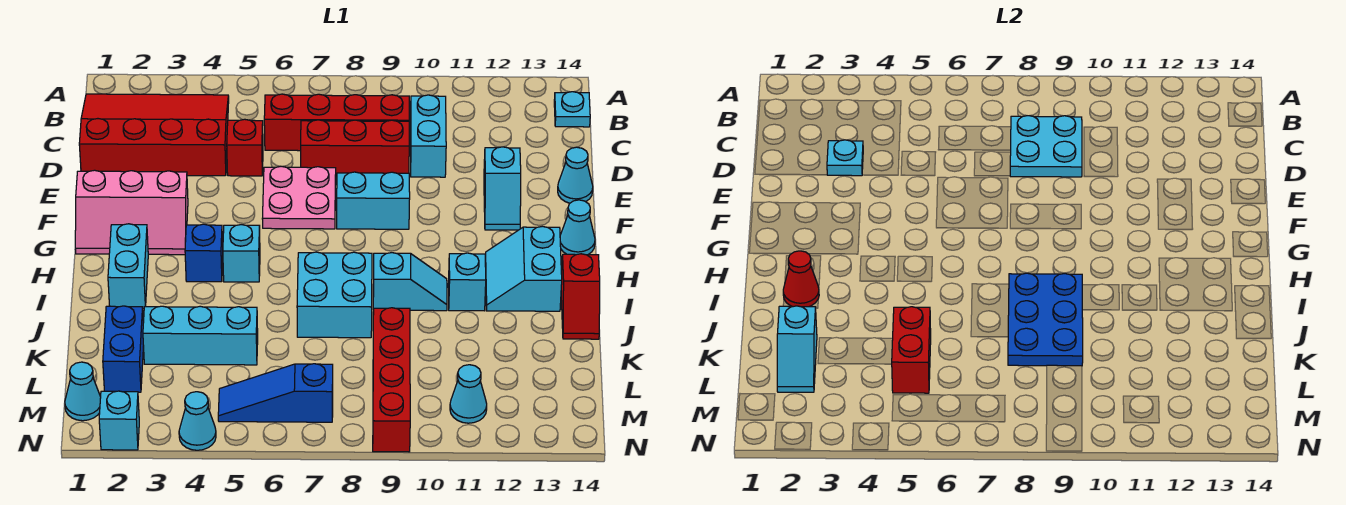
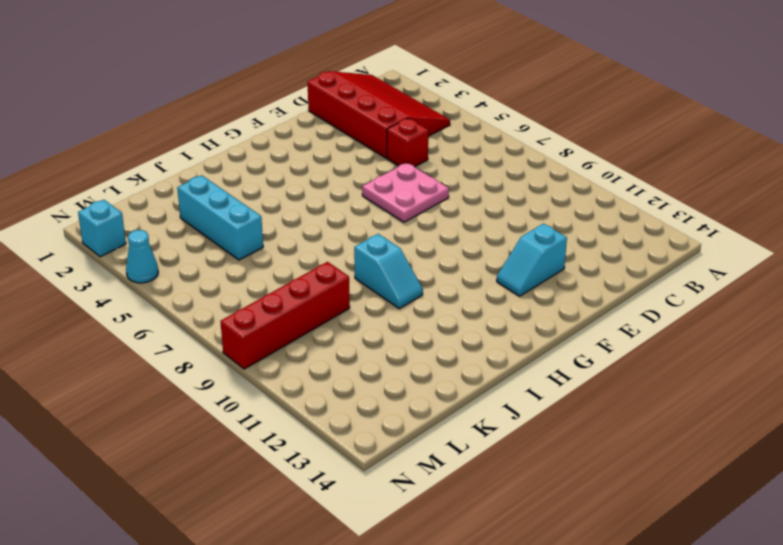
none -> cyan 1x1 plate [554,92,590,127]
none -> red 1x4 brick [264,94,409,151]
none -> cyan 1x2 brick [410,95,446,177]
none -> red 1x3 brick [301,120,409,177]

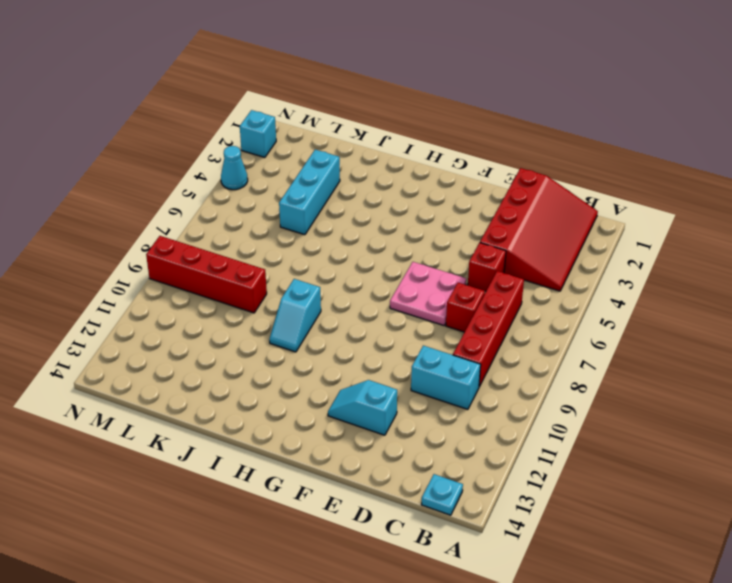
red 1x1 brick [446,283,485,332] -> red 1x3 brick [301,120,409,177]
none -> cyan 1x1 cone [558,147,593,203]
none -> pink 2x3 slope [75,170,188,255]
none -> cyan 1x2 brick [337,172,410,229]
none -> cyan 1x1 cone [560,200,595,255]

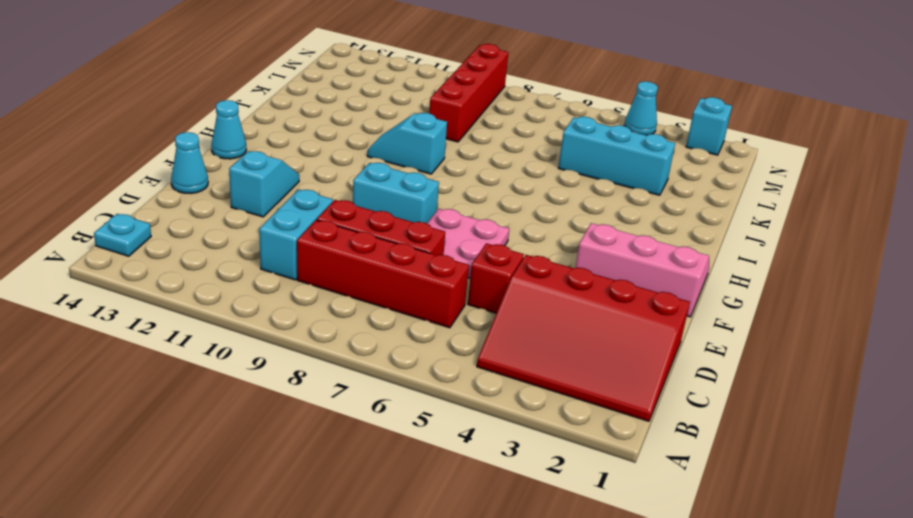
none -> cyan 1x2 brick [108,224,148,309]
none -> blue 1x1 brick [185,224,223,282]
none -> cyan 1x1 brick [223,225,260,282]
none -> cyan 2x2 slope [485,226,562,311]

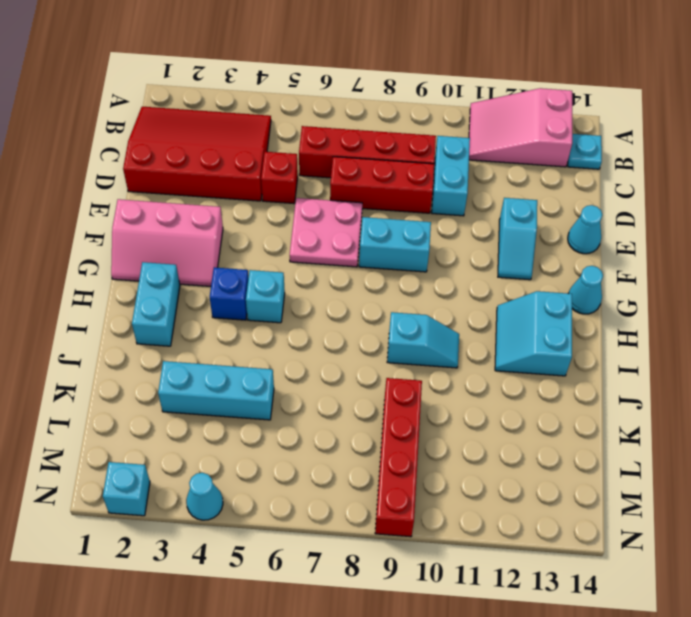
pink 2x3 slope [469,88,572,167] -> none
none -> cyan 2x2 brick [297,252,372,338]
none -> cyan 1x1 brick [448,253,486,311]
none -> red 1x2 slope [561,254,600,339]
none -> blue 1x2 brick [103,306,144,392]

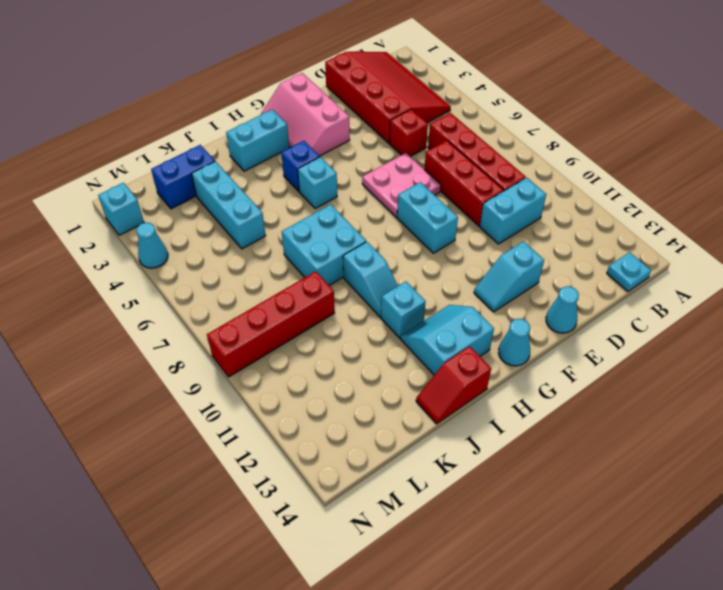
none -> cyan 1x1 cone [65,362,101,421]
none -> blue 1x3 slope [218,364,333,422]
none -> cyan 1x1 cone [450,365,487,423]
none -> cyan 2x2 plate [1010,116,1082,177]

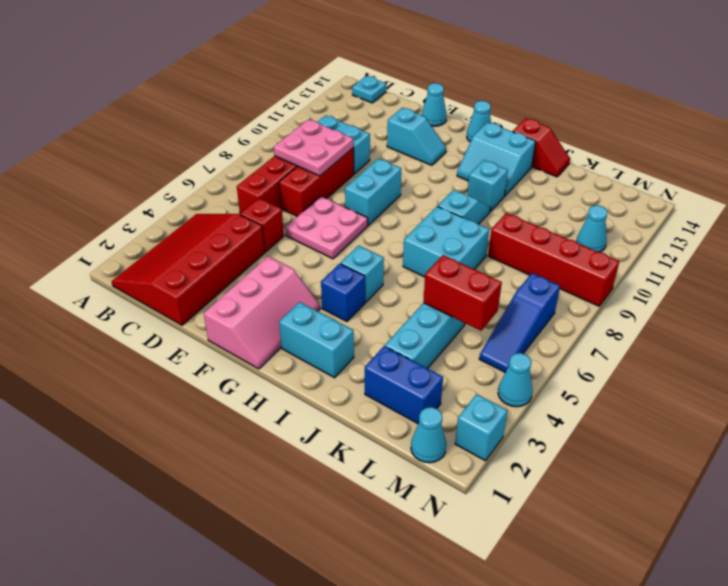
pink 2x2 plate [274,119,353,176] -> cyan 2x2 plate [1010,116,1082,177]
none -> cyan 1x1 plate [827,140,863,176]
none -> red 1x1 cone [783,251,819,307]
none -> blue 2x3 plate [1008,273,1083,366]
none -> cyan 1x2 slope [777,306,817,392]

